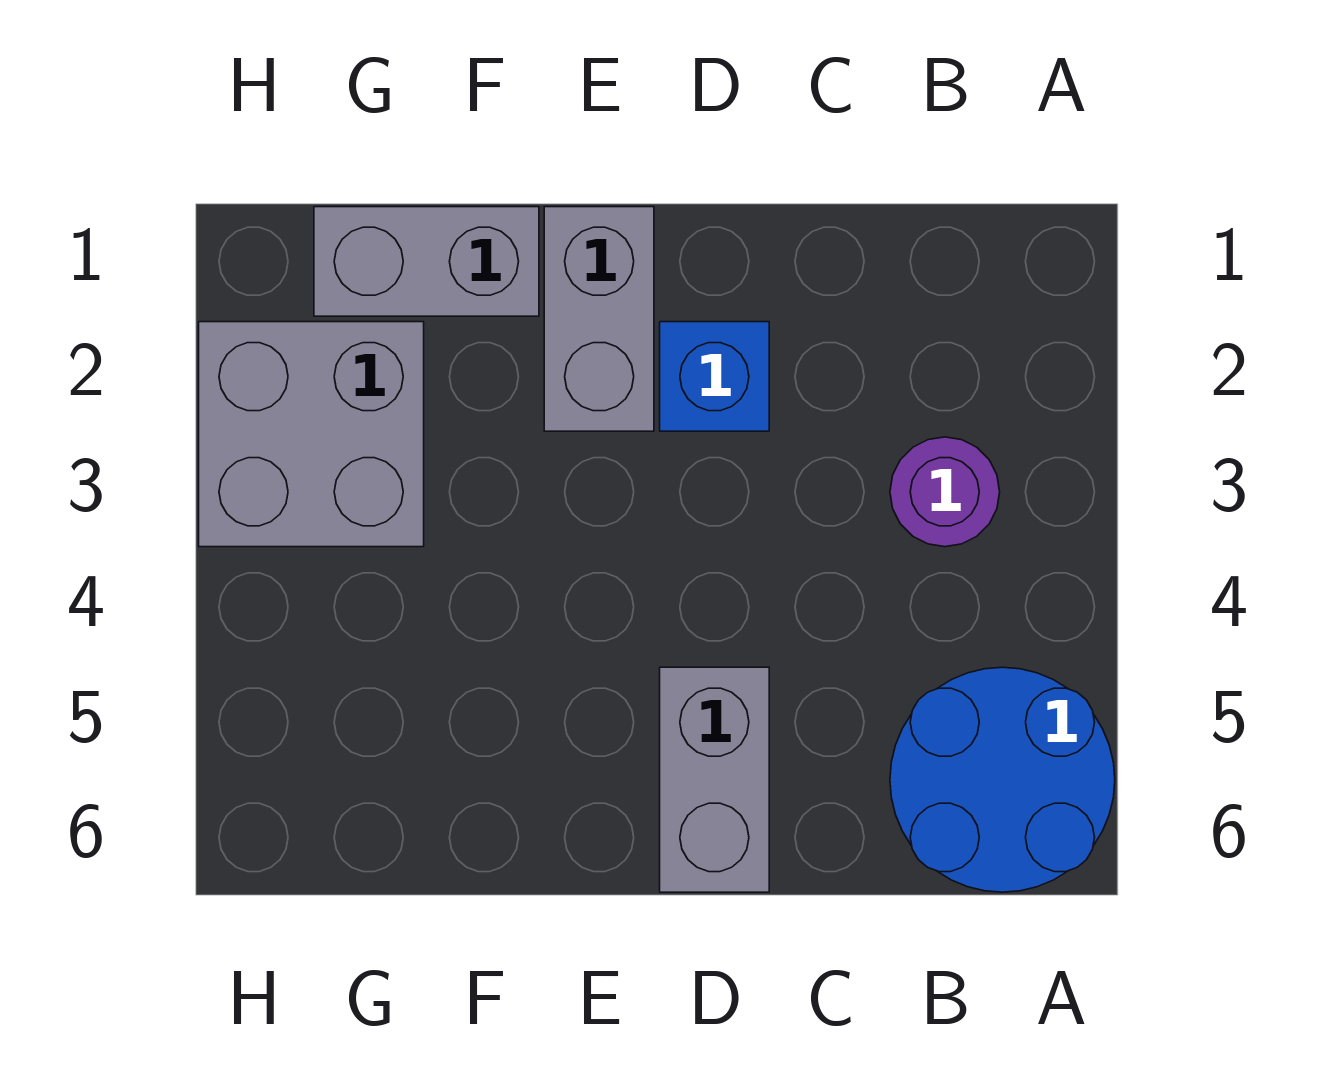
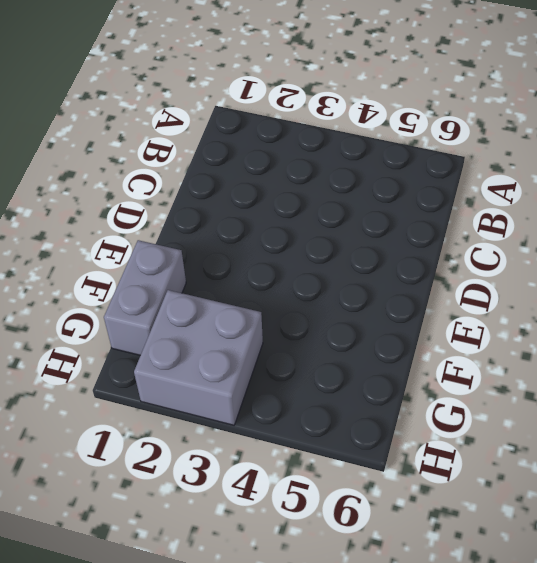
none -> blue 2x2 round brick [890,667,1115,892]
none -> purple 1x1 round brick [890,437,1000,547]

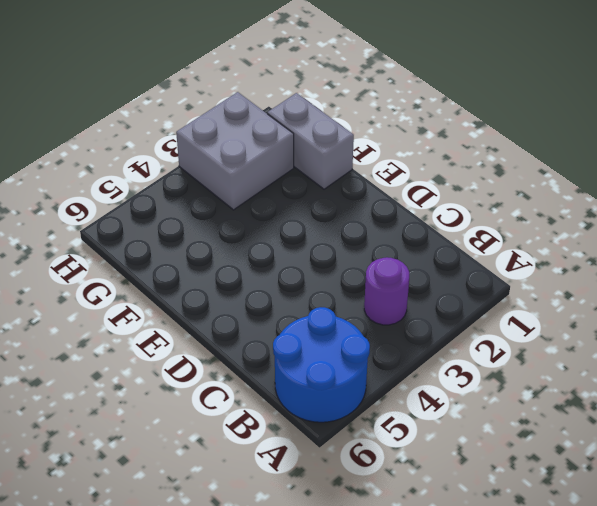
none -> blue 1x1 brick [660,322,769,431]
none -> grey 1x2 brick [660,667,769,892]

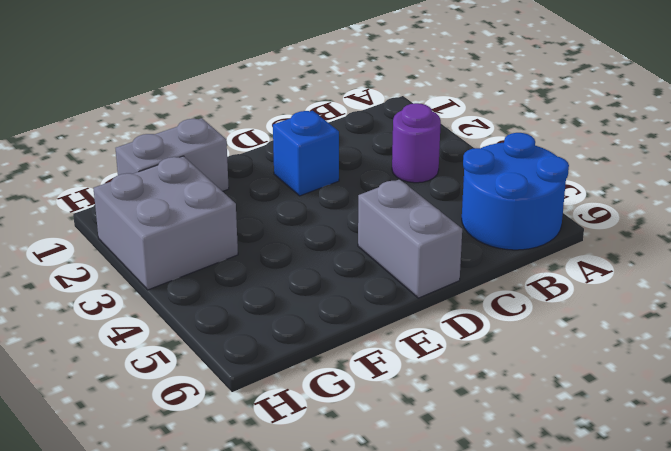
none -> grey 1x2 brick [544,207,654,431]

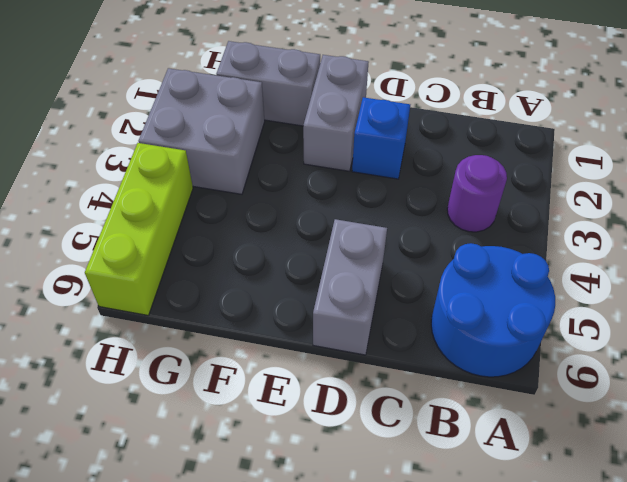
lime 1x3 brick [85,143,193,316] -> none

